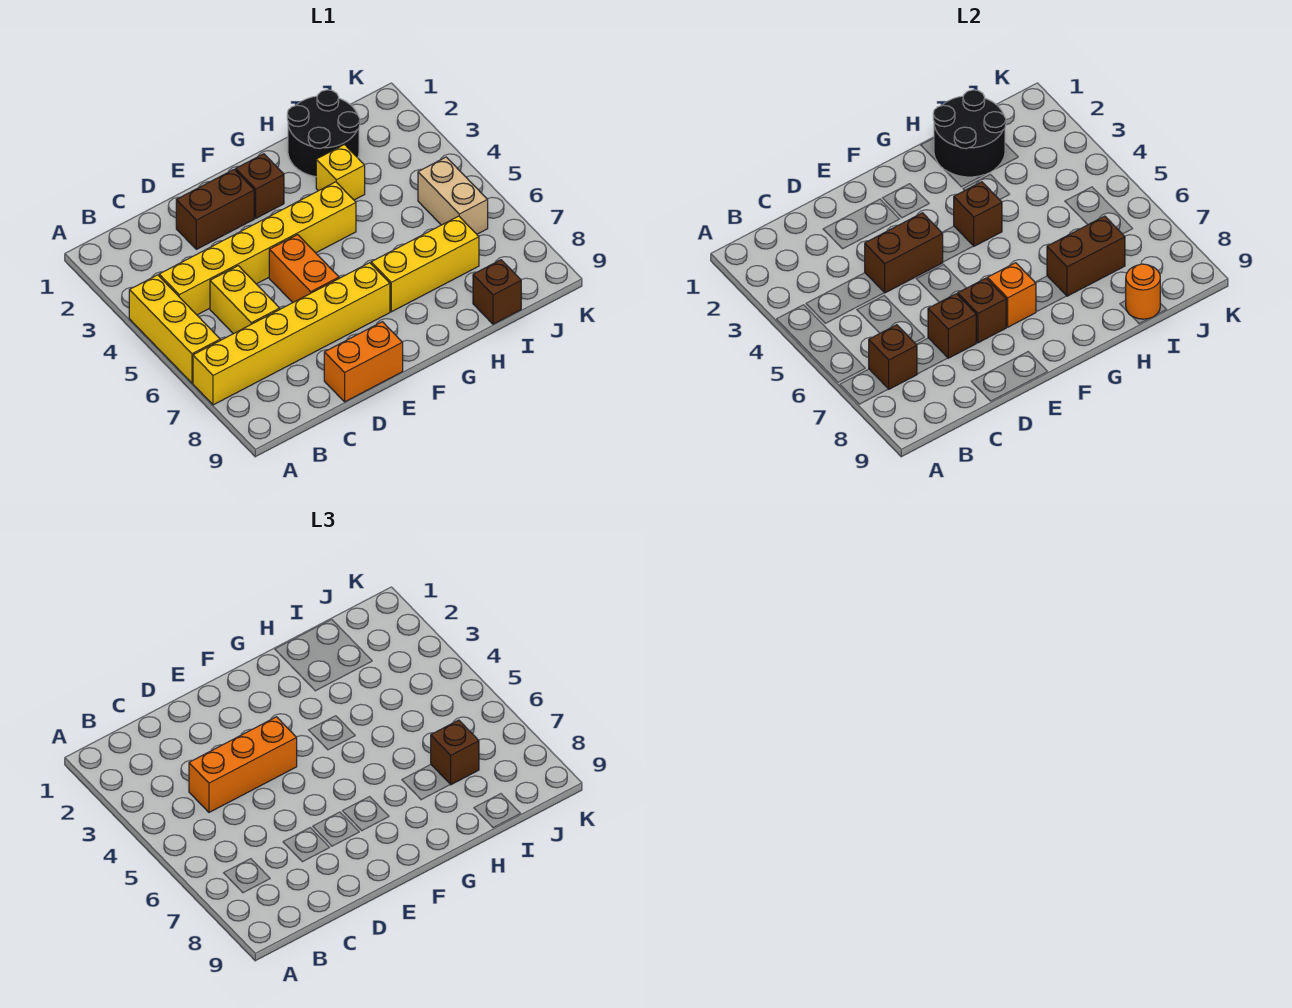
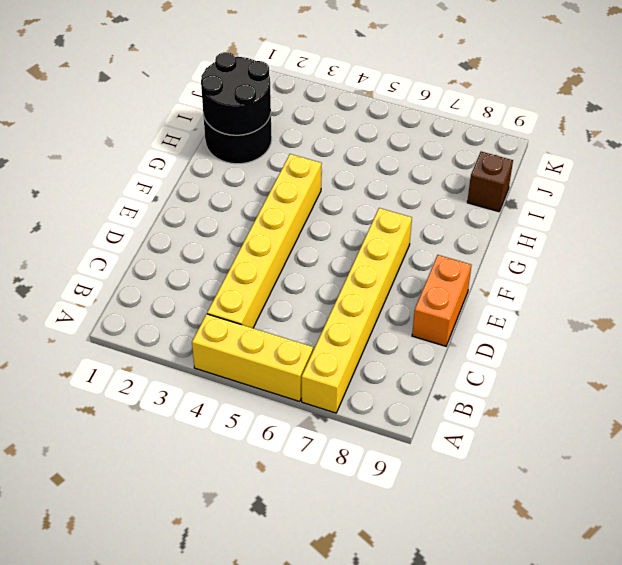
none -> yellow 1x2 brick [210,266,280,334]
none -> brown 1x2 brick [176,169,254,249]
none -> orange 1x2 brick [269,235,339,302]

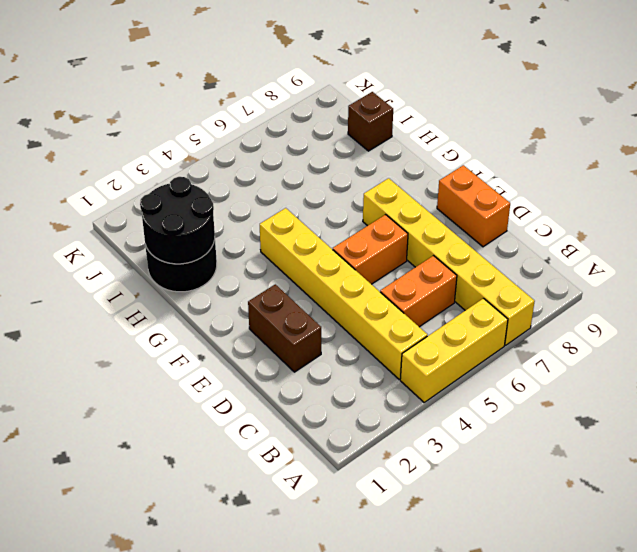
orange 1x2 brick [380,256,457,327] -> yellow 1x2 brick [210,266,280,334]
none -> brown 1x1 brick [236,154,284,218]
none -> yellow 1x3 brick [371,216,479,312]
none -> yellow 1x1 brick [316,145,365,200]

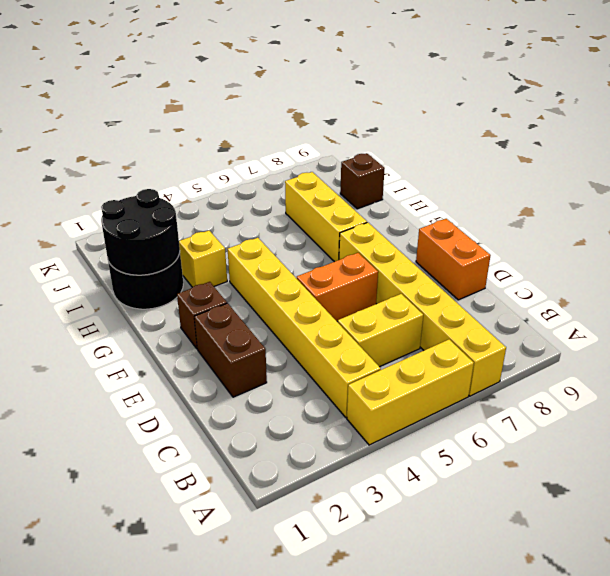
none -> tan 1x2 brick [418,157,488,234]
none -> brown 1x1 brick [869,325,917,389]
none -> brown 1x2 brick [865,213,943,293]

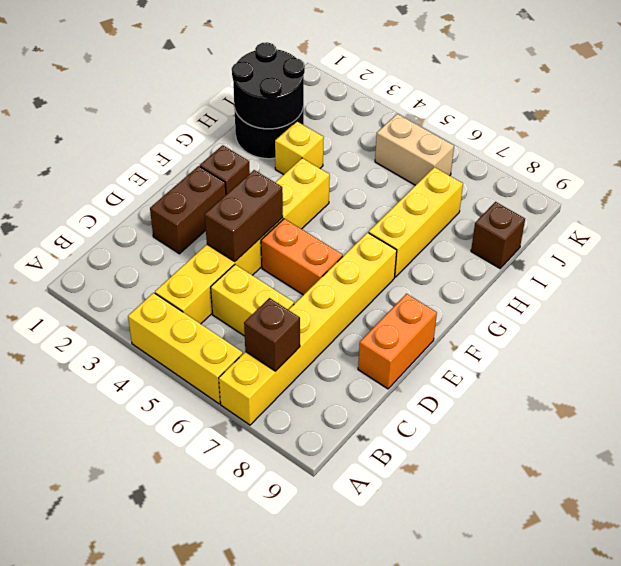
none -> brown 1x1 brick [928,294,976,358]
none -> brown 1x1 brick [958,278,1006,343]
none -> orange 1x1 brick [987,263,1036,327]

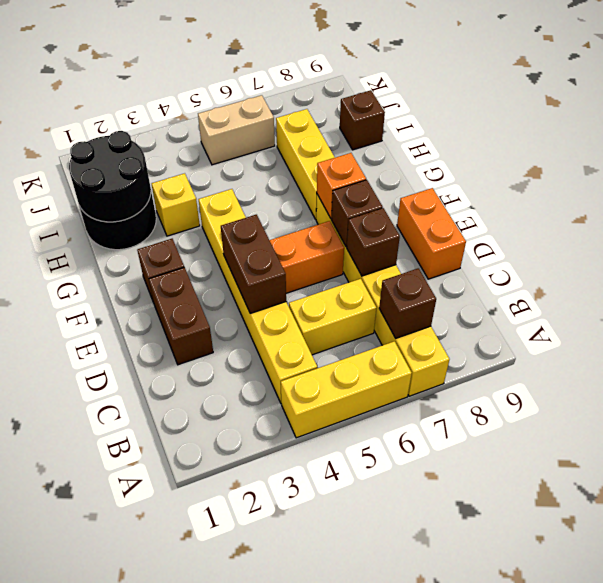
none -> brown 1x1 brick [954,182,1002,246]
none -> brown 1x2 brick [1047,216,1125,296]
none -> orange 1x1 round brick [1126,264,1160,319]

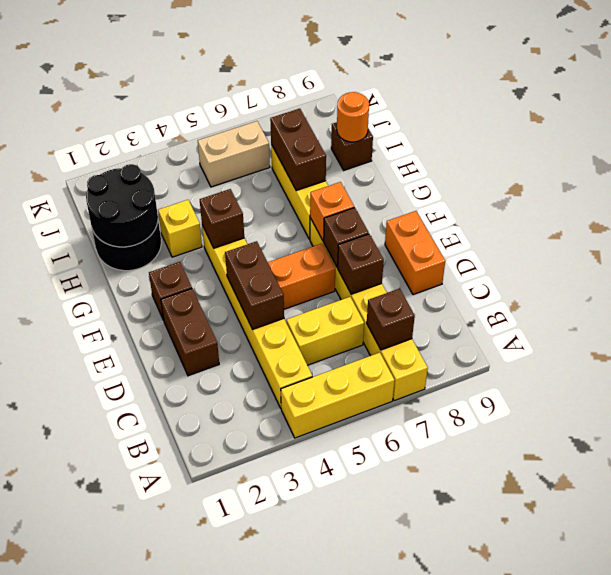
none -> orange 1x3 brick [189,717,297,812]
none -> brown 1x1 brick [431,720,479,785]

